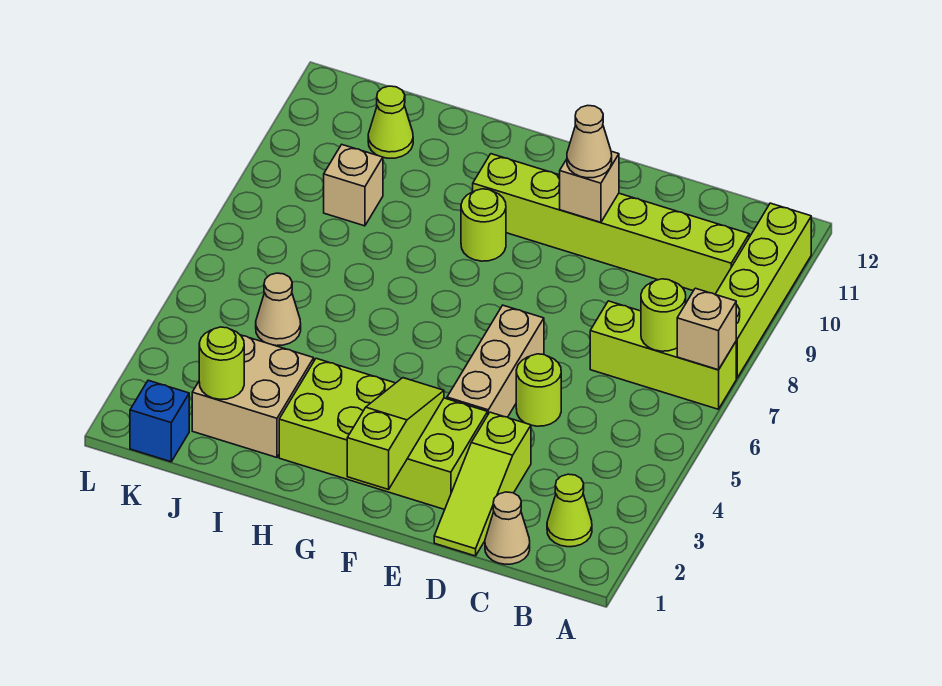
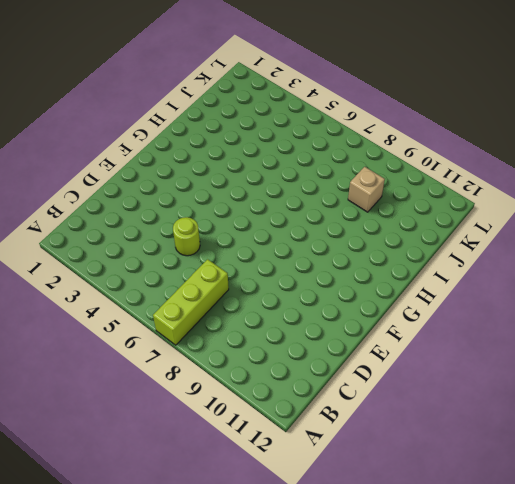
none -> lime 1x4 brick [715,203,811,378]
none -> lime 1x1 cone [547,474,592,547]
none -> lime 1x6 brick [473,154,749,294]

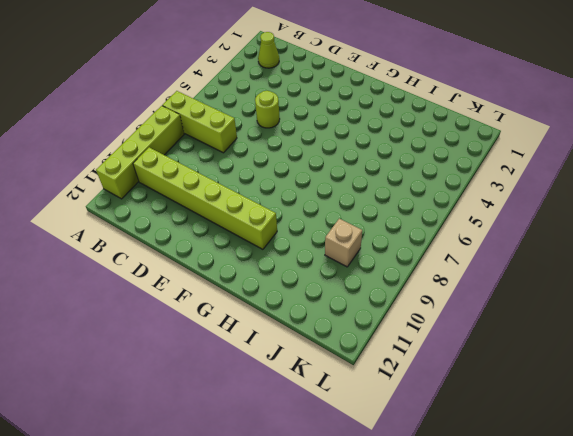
none -> tan 1x1 cone [485,492,530,564]
none -> lime 1x3 slope [434,412,531,556]
none -> lime 2x4 brick [279,358,488,510]

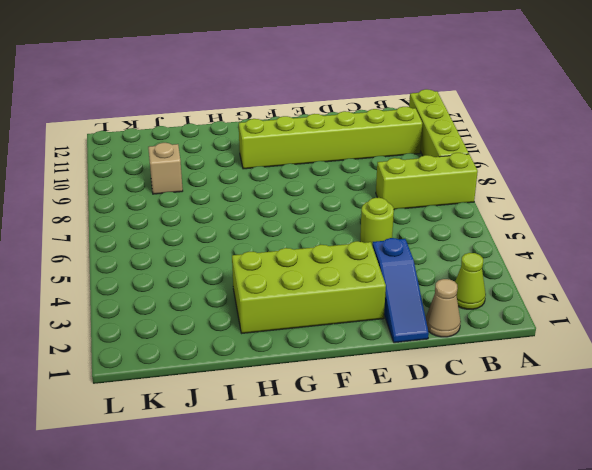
blue 1x3 slope [372,238,429,343] -> lime 1x3 slope [434,412,531,556]
none -> tan 1x3 brick [447,305,544,417]
none -> lime 1x1 round brick [461,189,506,261]
none -> tan 2x2 brick [192,335,314,457]

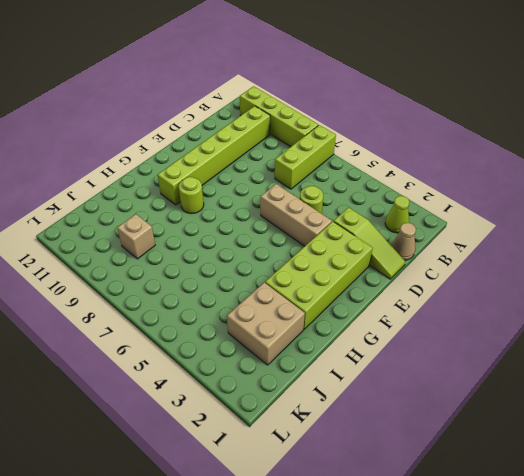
none -> tan 1x1 cone [256,273,301,346]
none -> lime 1x1 cone [368,86,413,158]
none -> blue 1x1 brick [130,380,189,462]

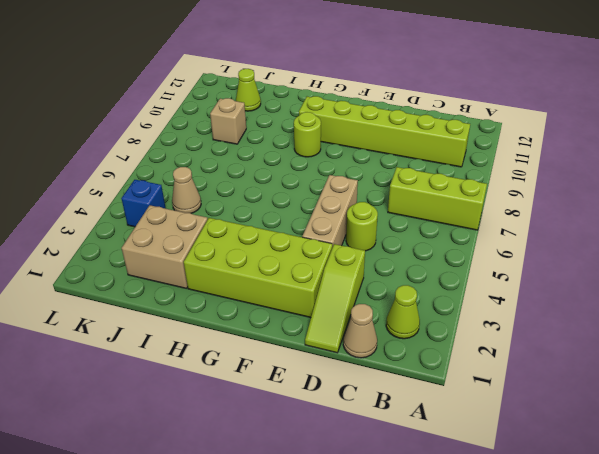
blue 1x1 brick [121,180,166,227] -> blue 1x1 brick moved to [130,380,189,462]
none -> lime 1x4 brick [715,203,811,378]
none -> tan 1x1 brick [677,288,736,370]
none -> lime 1x1 round brick [641,279,686,351]

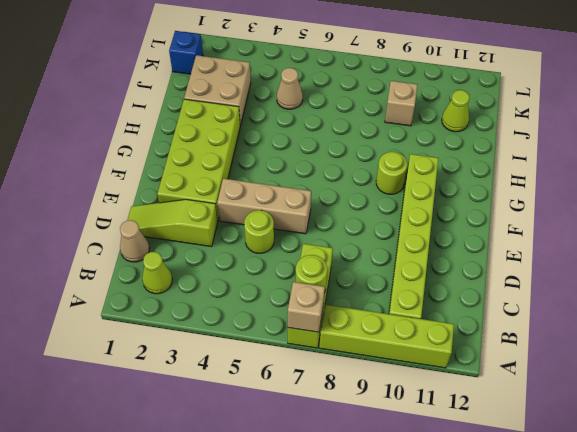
none -> tan 1x1 brick [560,152,619,222]
none -> lime 1x3 slope [347,378,444,489]
none -> lime 1x1 round brick [199,327,244,399]

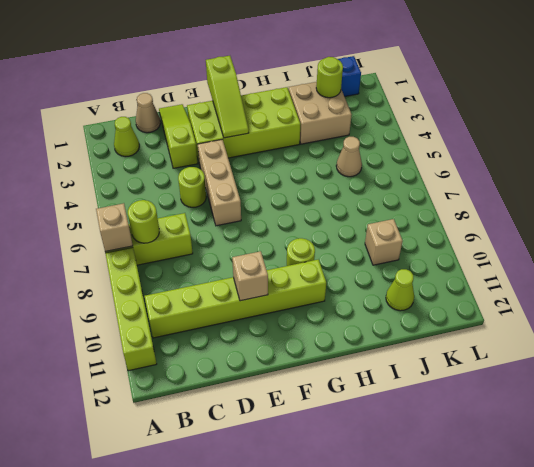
none -> tan 1x1 cone [567,105,612,178]

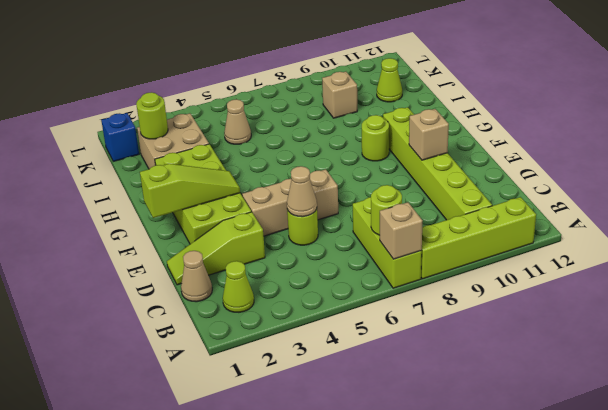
tan 1x1 cone [287,166,317,217] -> tan 1x1 cone moved to [567,105,612,178]

